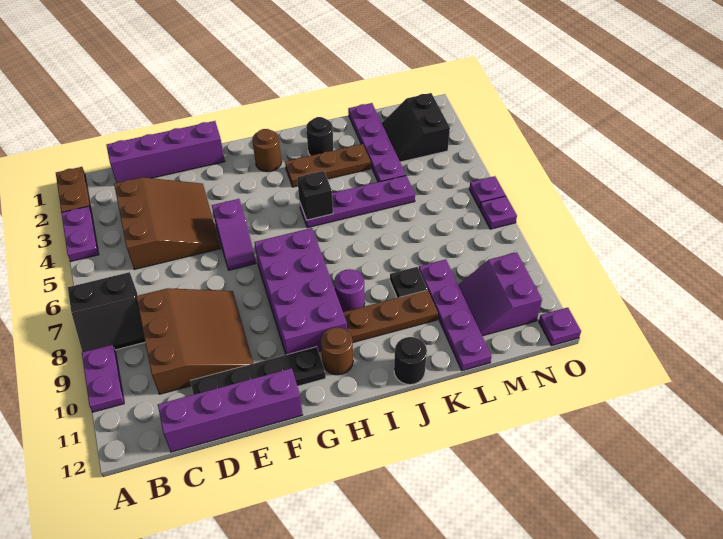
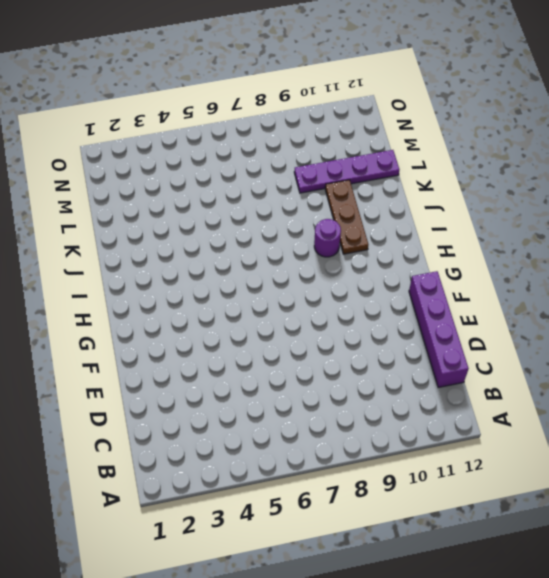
none -> brown 1x2 plate [56,167,91,212]
none -> purple 1x2 plate [61,206,99,261]
none -> black 2x2 slope [68,272,145,352]

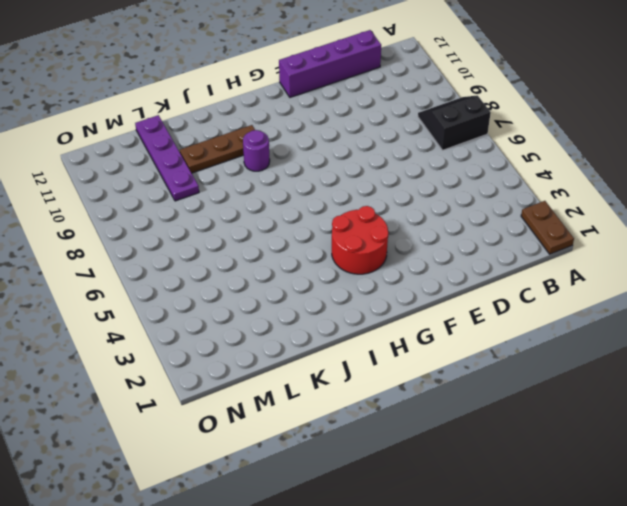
red 2x2 round brick [332,206,388,274] -> none
none -> purple 1x2 plate [61,206,99,261]
none -> purple 1x2 plate [82,345,124,412]
none -> purple 1x4 brick [106,121,225,183]

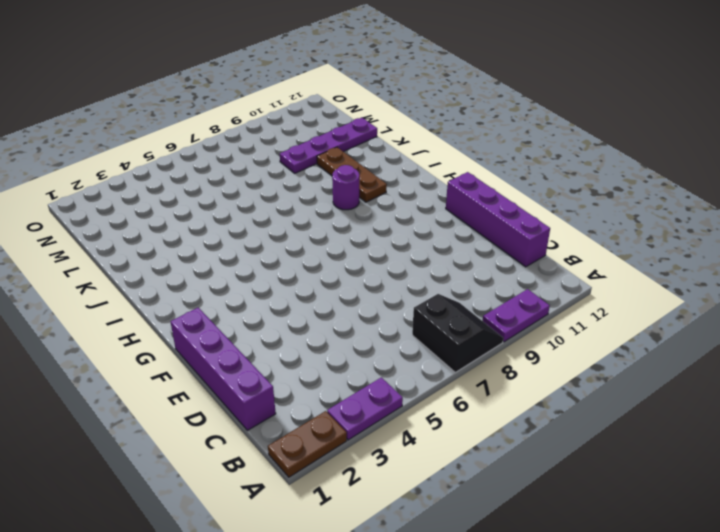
none -> brown 3x3 slope [114,177,221,270]
none -> brown 3x3 slope [136,288,253,394]
none -> black 1x4 plate [190,347,326,395]

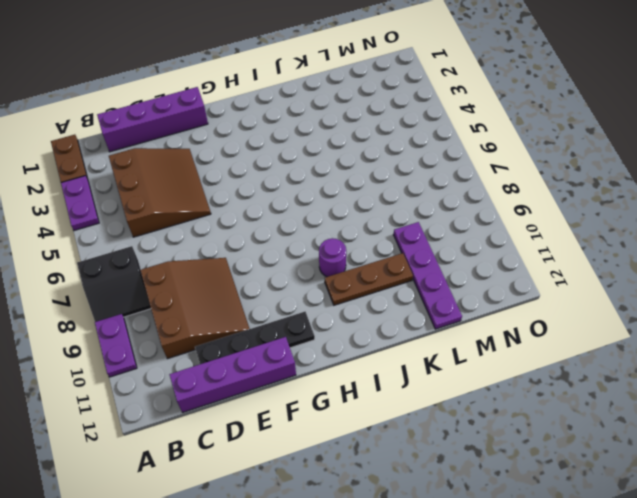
none -> purple 1x2 slope [212,199,256,270]
none -> purple 2x4 brick [254,228,347,355]
none -> brown 1x1 round brick [252,129,281,172]

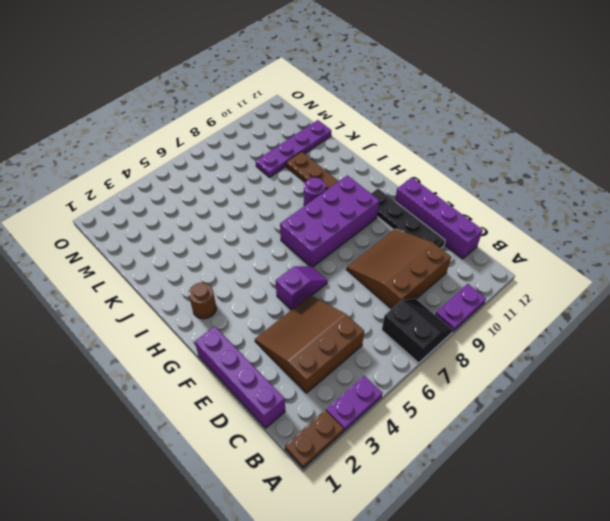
none -> brown 1x1 round brick [321,327,353,375]
none -> brown 1x3 plate [285,144,371,187]
none -> purple 1x4 plate [299,176,415,228]

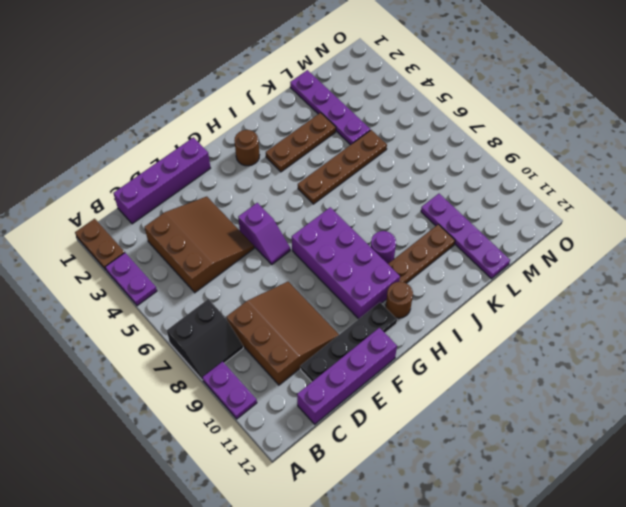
brown 1x4 plate [298,130,387,204] -> purple 1x4 plate [299,176,415,228]
none -> black 1x1 round brick [306,117,334,156]
none -> black 1x1 round brick [394,337,427,385]
none -> black 1x1 plate [390,267,427,298]

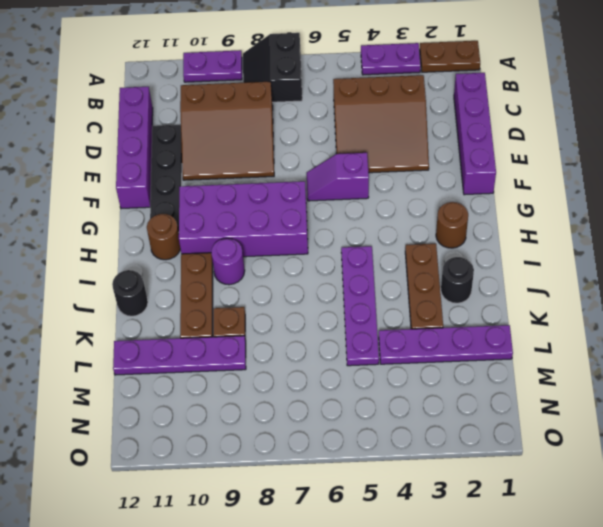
brown 1x1 plate [213,307,245,337] -> black 1x1 plate [390,267,427,298]
none -> black 2x2 slope [382,93,450,162]
none -> purple 2x2 slope [458,252,542,336]
none -> purple 1x1 plate [469,176,506,208]

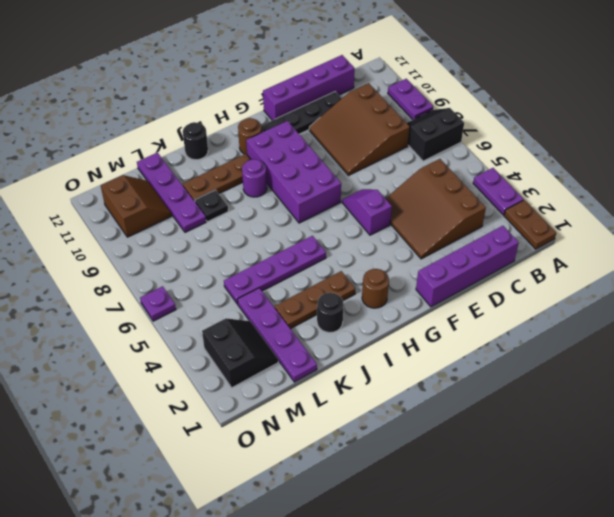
brown 2x2 slope [101,175,171,237] -> purple 2x2 slope [458,252,542,336]
none -> purple 1x1 plate [480,196,517,229]
none -> purple 1x1 plate [539,308,581,346]
none -> black 1x1 brick [297,171,333,220]

